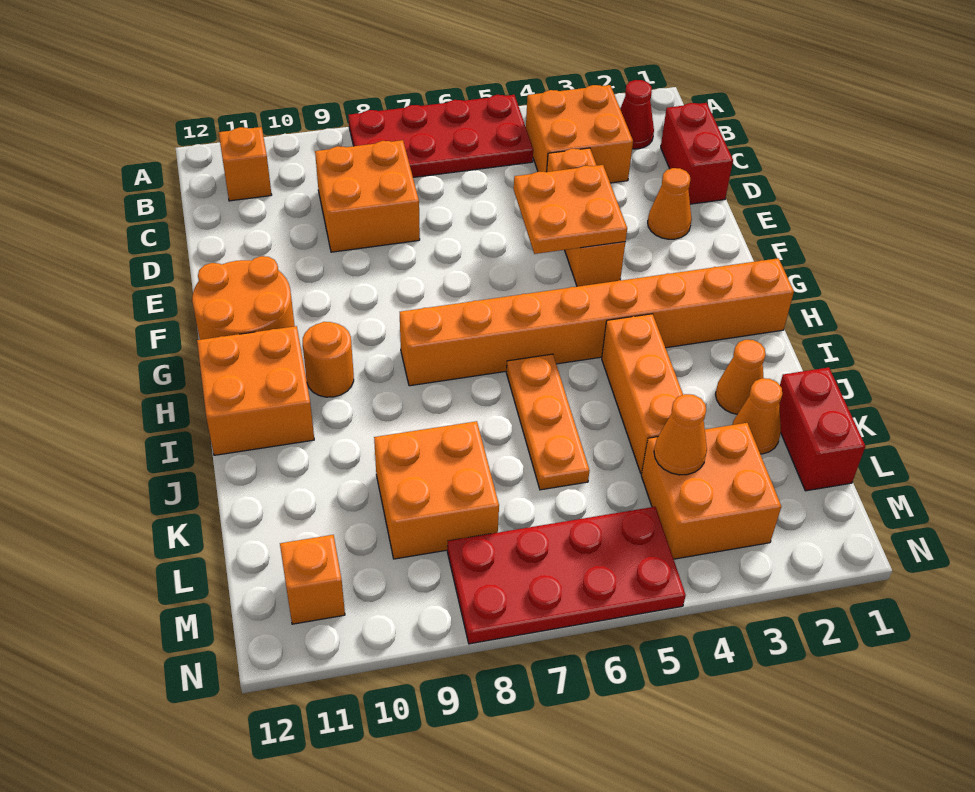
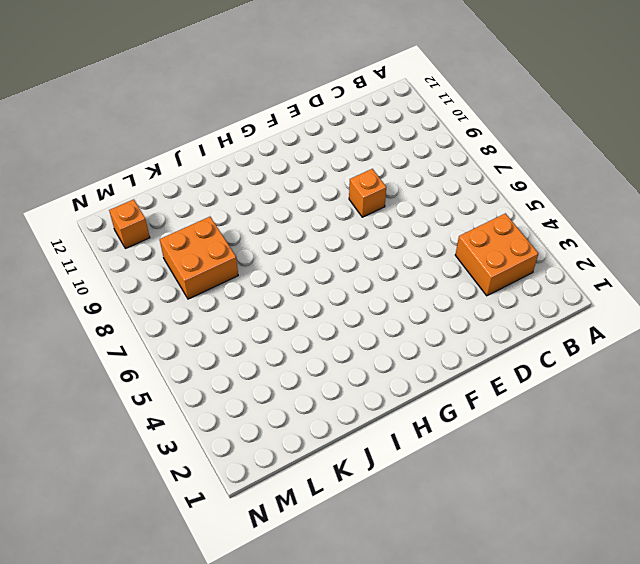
orange 1x1 brick [349,169,386,217] -> orange 1x1 brick moved to [219,127,272,201]
none -> red 2x4 plate [348,95,533,177]
none -> red 1x1 cone [620,80,654,149]
none -> red 1x2 brick [661,103,733,204]

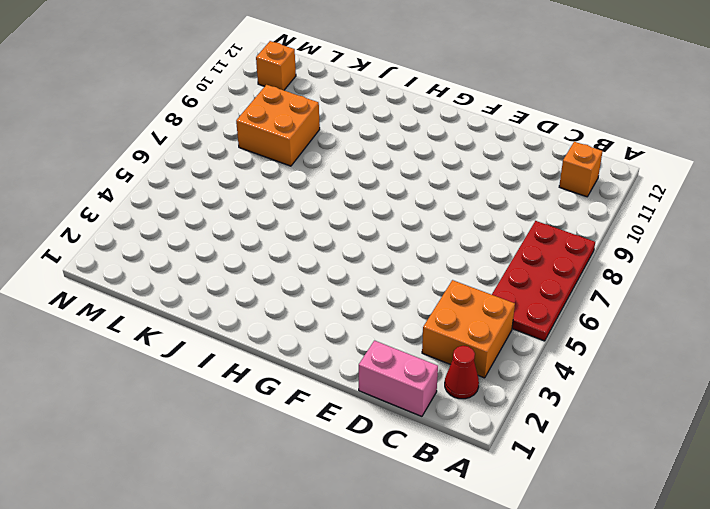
pink 1x2 brick [359,341,438,416] -> red 1x2 brick [661,103,733,204]
none -> orange 2x2 brick [315,140,420,252]
none -> orange 1x3 brick [547,148,625,287]
none -> orange 1x1 cone [648,168,692,239]

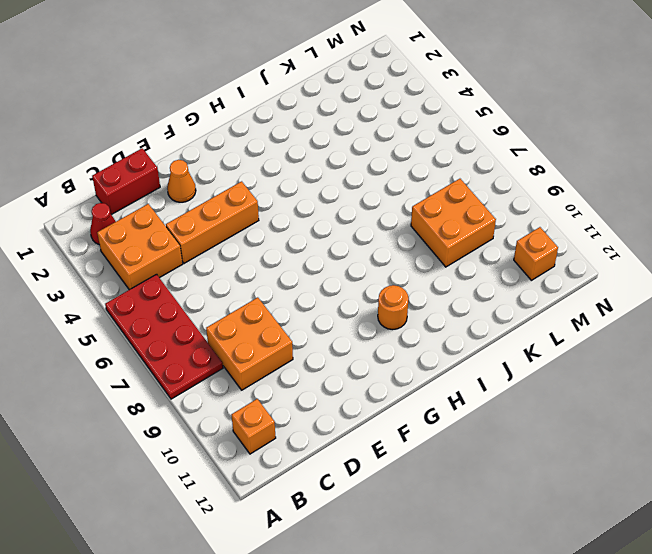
none -> orange 2x2 round brick [192,256,295,340]
none -> orange 1x8 brick [400,258,794,386]
none -> orange 2x2 brick [197,326,314,455]

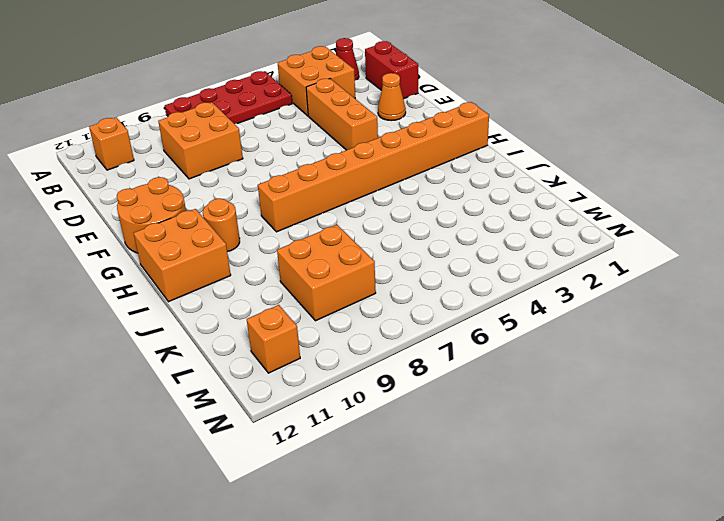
none -> orange 1x3 brick [602,314,683,474]
none -> orange 1x3 plate [506,354,590,490]
none -> orange 1x1 cone [715,340,765,414]

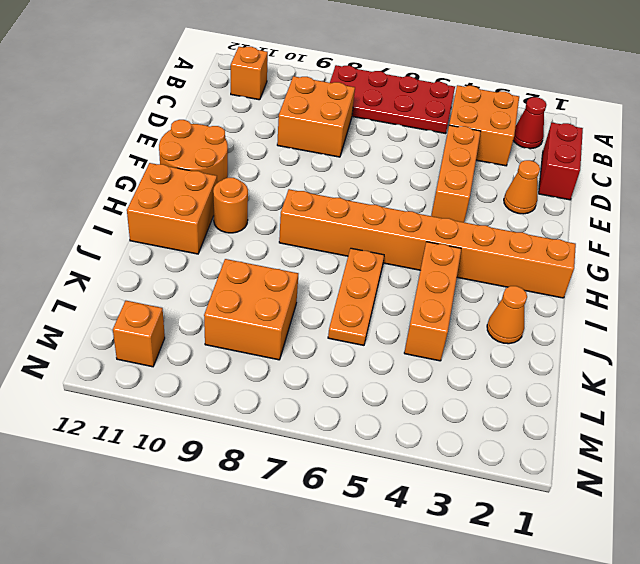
none -> red 1x2 brick [779,367,865,491]
none -> orange 1x1 cone [733,378,782,454]
none -> orange 2x2 brick [641,423,781,559]

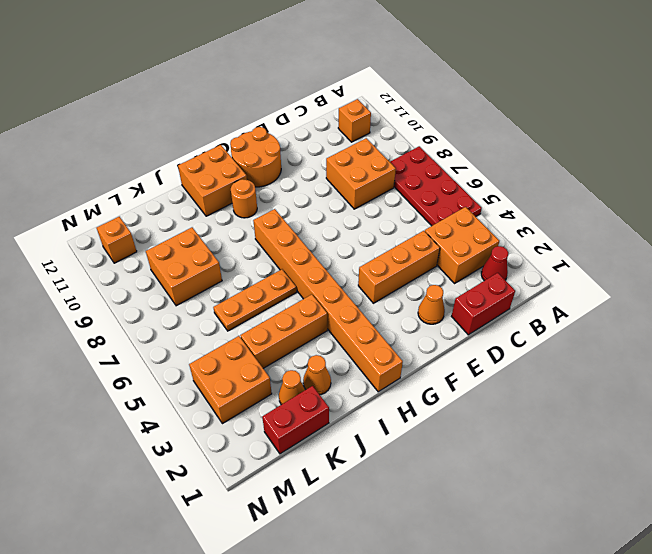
none -> red 2x4 plate [447,507,686,644]
none -> orange 2x2 plate [514,165,627,254]
none -> orange 1x1 cone [654,394,707,475]

